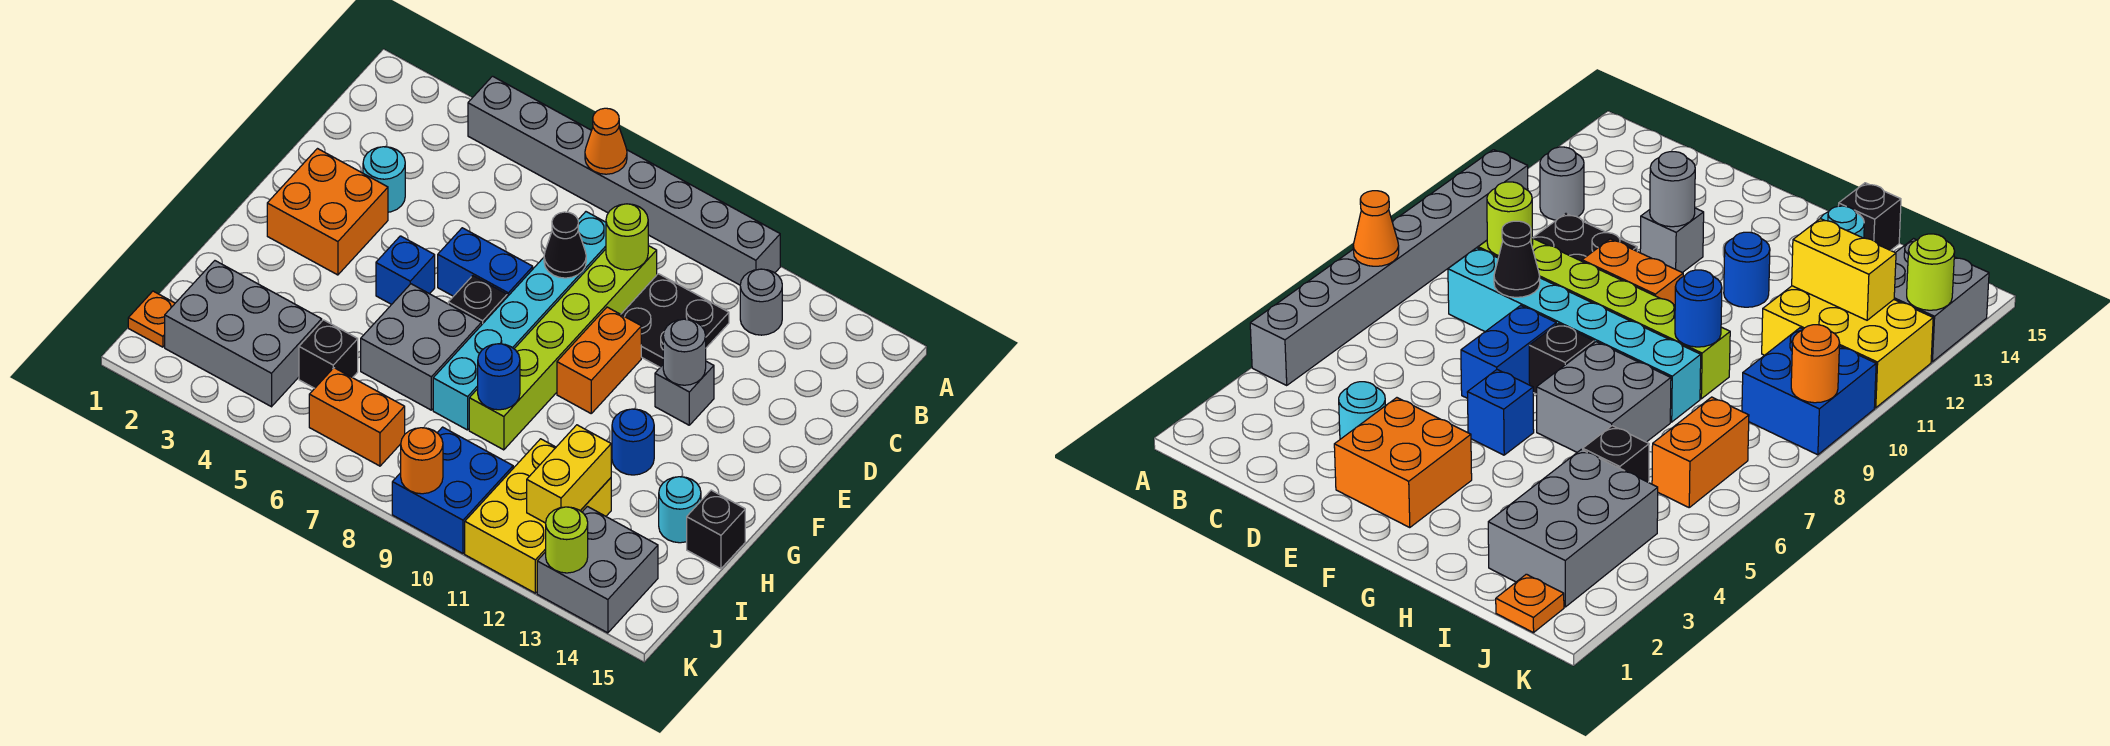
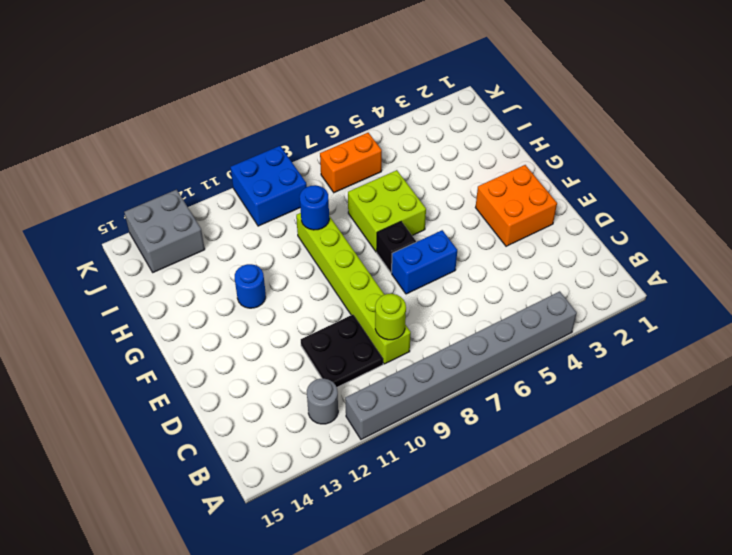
lime 2x2 brick [348,170,426,252] -> grey 2x2 brick [361,284,482,410]
none -> cyan 1x6 brick [433,212,606,430]
none -> cyan 1x1 round brick [363,147,405,212]
none -> orange 1x2 brick [557,307,641,413]
none -> grey 1x1 brick [655,361,714,425]

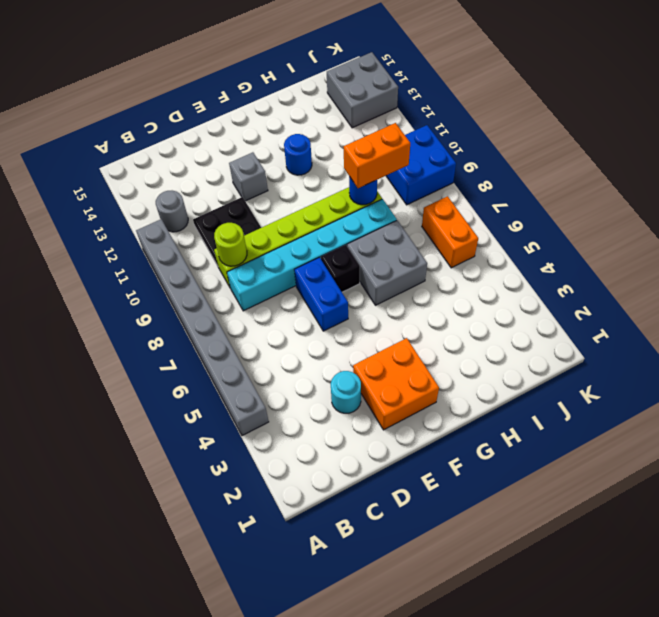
orange 1x2 brick [344,123,410,188] -> orange 1x2 brick moved to [557,307,641,413]
none -> blue 1x1 brick [376,236,435,304]
none -> cyan 1x1 round brick [659,477,701,543]
none -> black 1x1 brick [687,490,745,569]
none -> grey 2x3 brick [165,261,322,407]

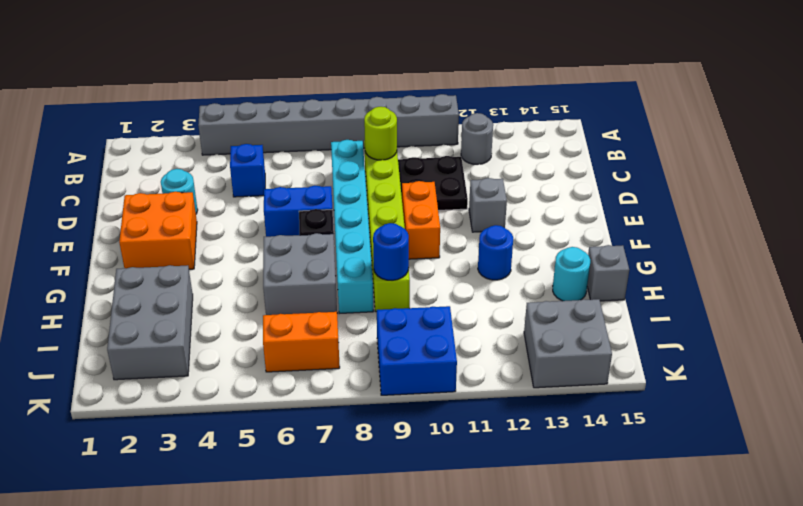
blue 1x1 brick [230,144,265,197] -> blue 1x1 brick moved to [376,236,435,304]
grey 2x3 brick [107,265,193,380] -> grey 2x3 brick turned to [165,261,322,407]
grey 1x1 brick [587,245,629,301] -> black 1x1 brick [687,490,745,569]
none -> black 1x1 brick [299,320,358,388]
none -> yellow 2x3 brick [465,439,611,593]
none -> orange 1x1 plate [128,291,175,347]
none -> orange 1x1 cone [585,108,627,174]

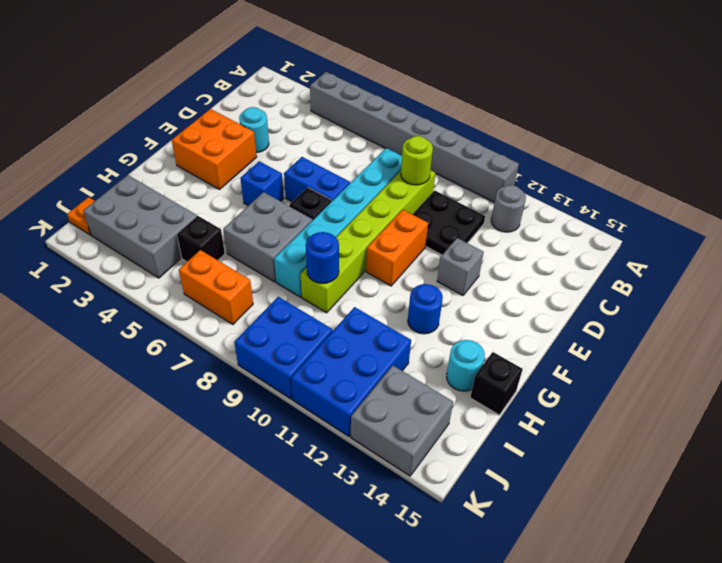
blue 2x3 brick [291,307,411,436] -> yellow 2x3 brick [465,439,611,593]
none -> orange 1x1 cone [585,108,627,174]
none -> black 1x1 cone [544,212,586,278]
none -> grey 1x1 round brick [663,319,706,385]
none -> yellow 1x2 brick [527,425,611,523]

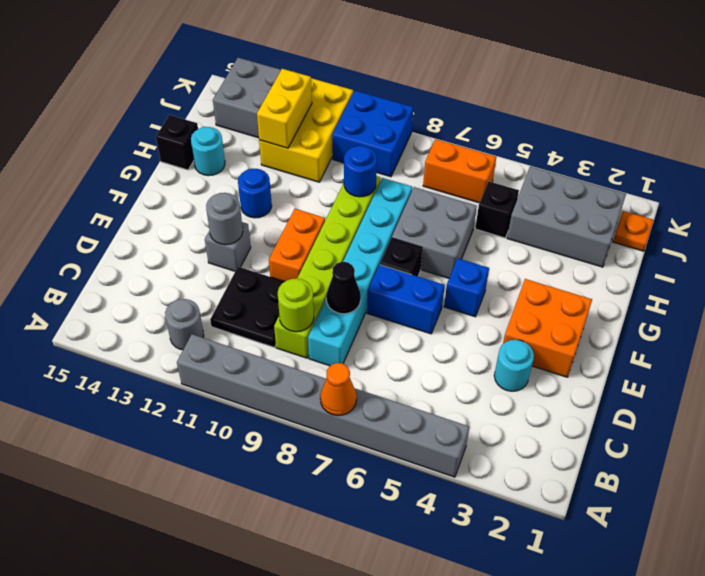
none -> orange 1x1 round brick [401,428,443,494]
none -> lime 1x1 round brick [546,507,588,573]

